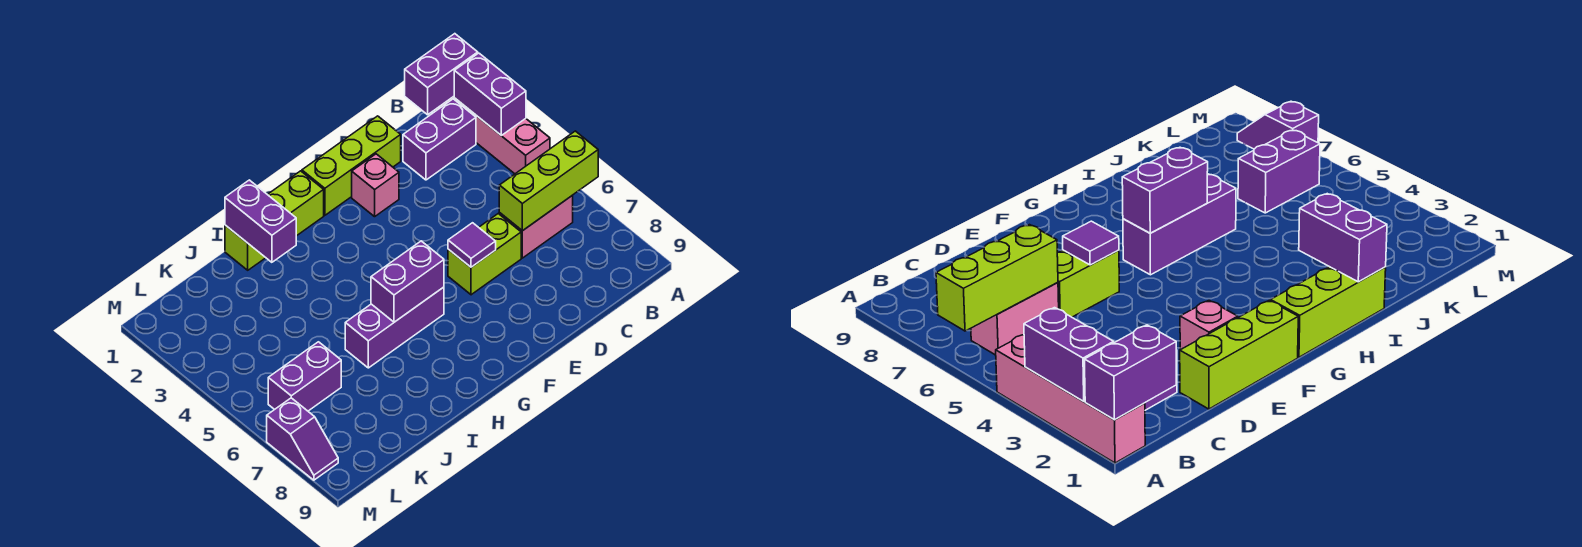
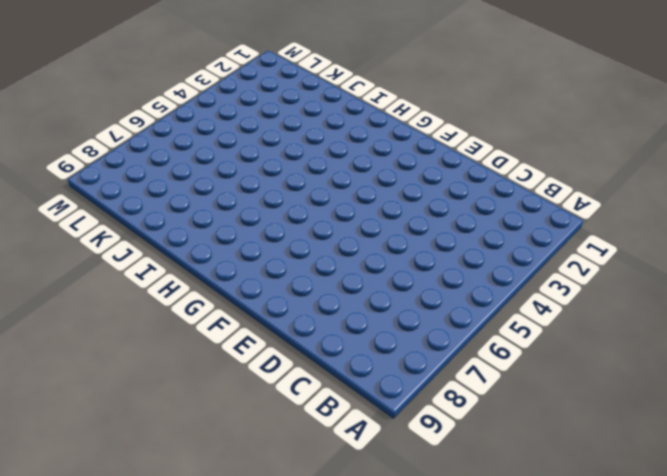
none -> pink 1x4 brick [435,96,550,174]
none -> purple 1x2 brick [403,99,476,180]
none -> pink 1x2 brick [499,196,573,258]

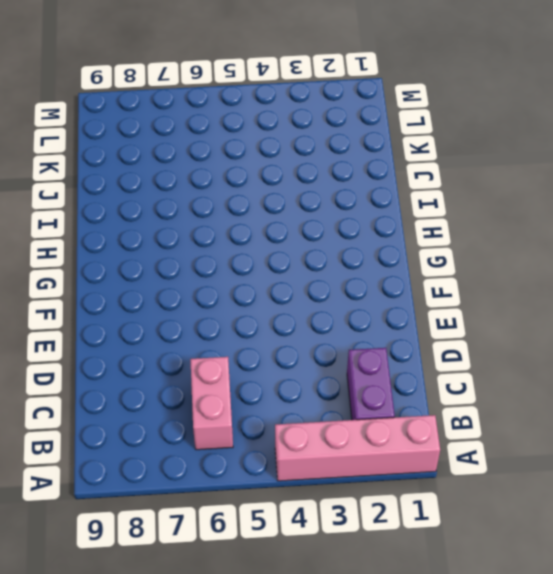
none -> lime 1x3 brick [302,116,401,215]
none -> lime 1x2 brick [448,214,521,295]
none -> pink 1x1 brick [352,154,399,217]

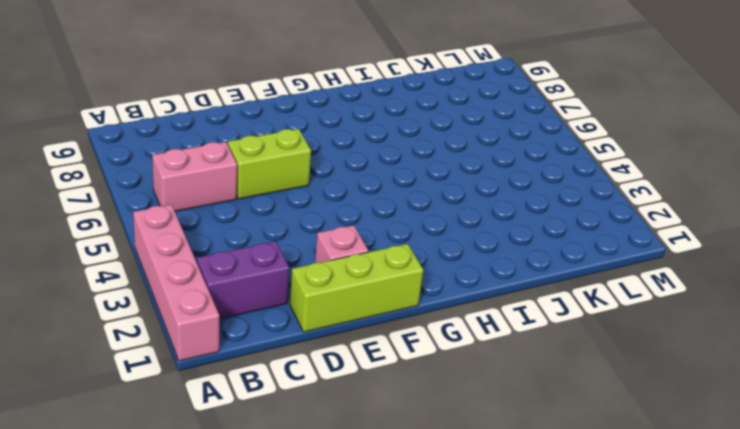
none -> lime 1x3 brick [225,171,324,270]
none -> purple 1x3 brick [345,287,444,368]
none -> purple 1x2 brick [268,342,341,411]

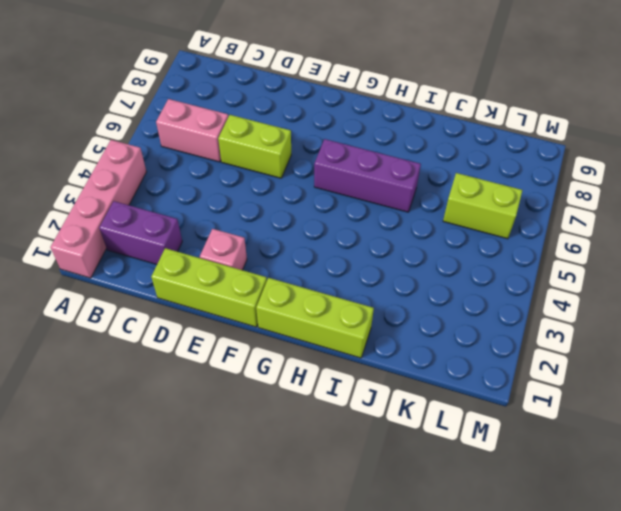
lime 1x2 brick [443,173,522,239] -> purple 1x2 brick [268,342,341,411]
none -> purple 1x2 slope [267,398,338,480]
none -> purple 1x2 brick [405,34,478,115]
none -> purple 1x2 brick [454,53,526,135]

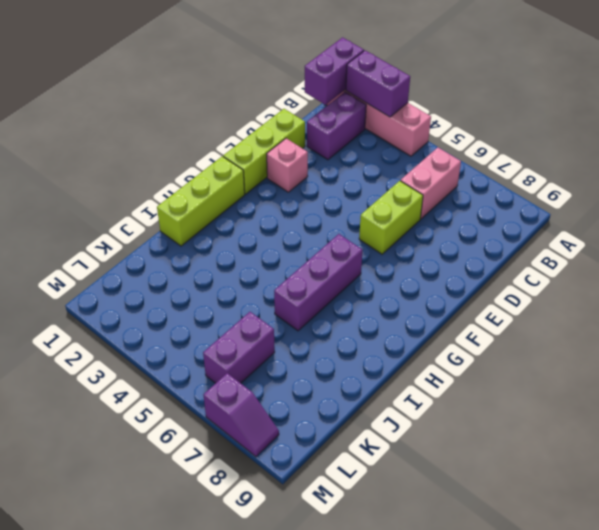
none -> lime 1x3 brick [499,131,598,231]
none -> purple 1x1 tile [448,223,496,267]
none -> purple 1x2 brick [371,241,444,322]

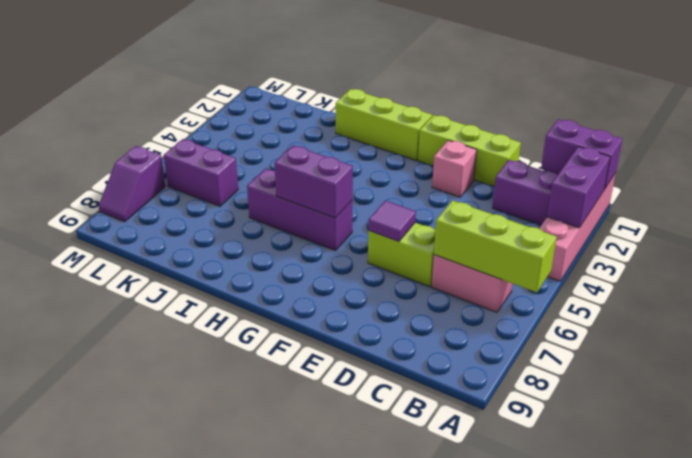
none -> purple 1x2 brick [225,180,296,262]

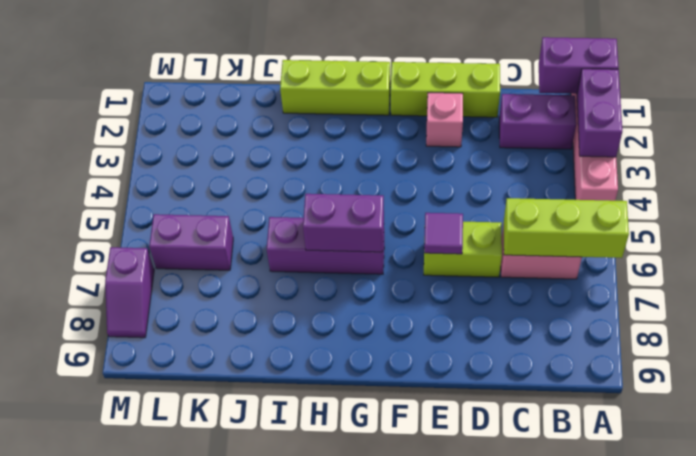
none -> purple 1x2 brick [225,180,296,262]

